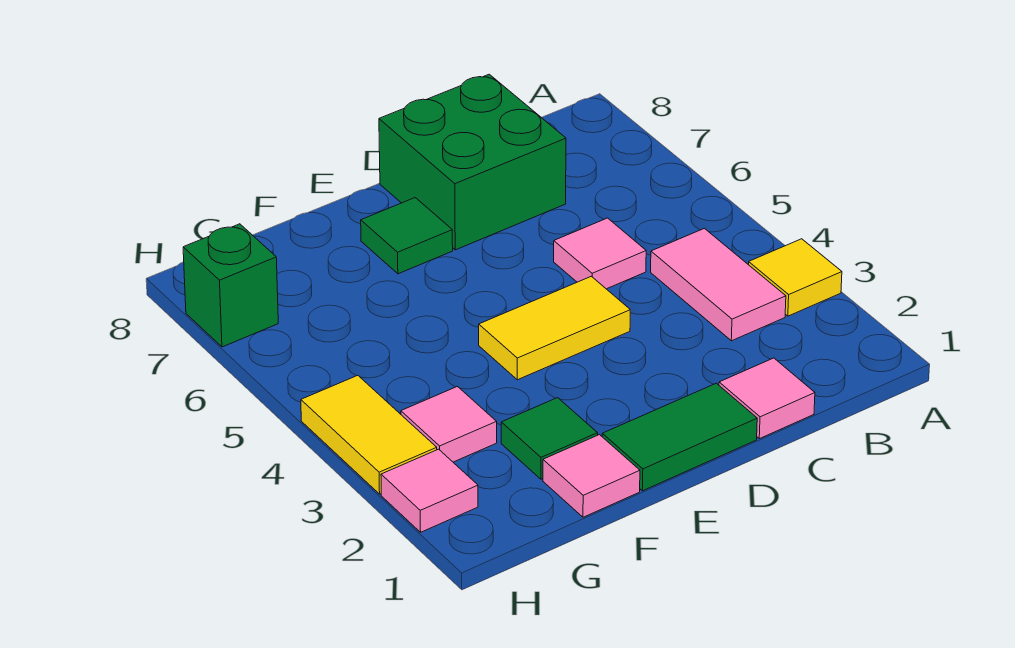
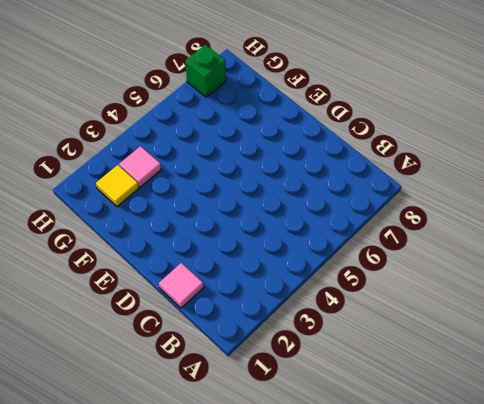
yellow 1x1 tile [96,165,139,207] -> yellow 1x1 tile moved to [749,239,842,316]
none -> pink 1x2 tile [651,228,786,341]
none -> pink 1x1 tile [554,218,646,289]
none -> green 2x2 brick [379,74,566,250]

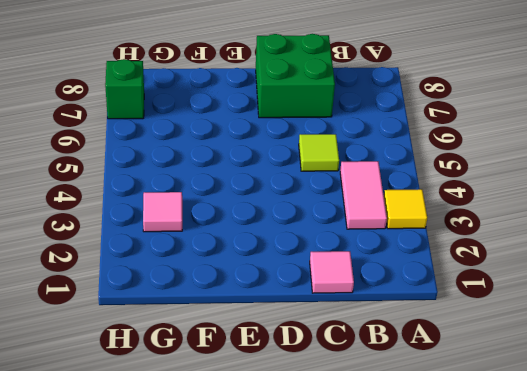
lime 1x1 tile [299,134,339,171] -> pink 1x1 tile [554,218,646,289]
none -> green 1x2 tile [602,383,757,491]
none -> yellow 1x2 tile [479,276,630,380]
none -> green 1x1 tile [361,198,453,274]

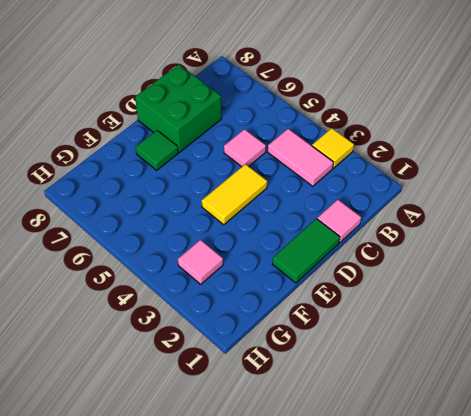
none -> pink 1x1 tile [543,435,640,517]
none -> green 1x1 tile [501,398,598,479]
none -> pink 1x1 tile [381,449,478,532]

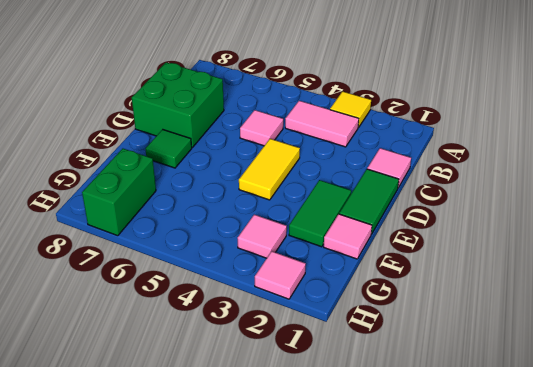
green 1x2 tile [289,180,351,247] -> green 1x1 tile [501,398,598,479]
green 1x2 brick [82,149,156,236] -> green 1x1 brick [183,224,278,347]
none -> yellow 1x2 tile [301,375,437,494]

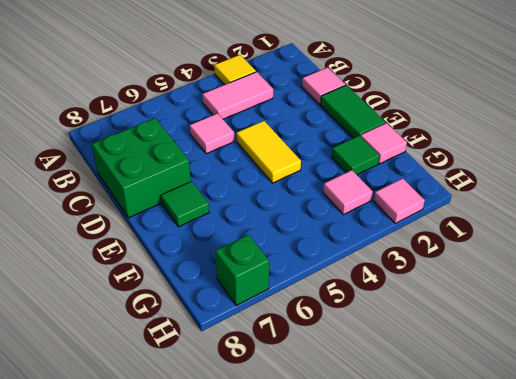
none -> yellow 1x2 tile [301,375,437,494]

